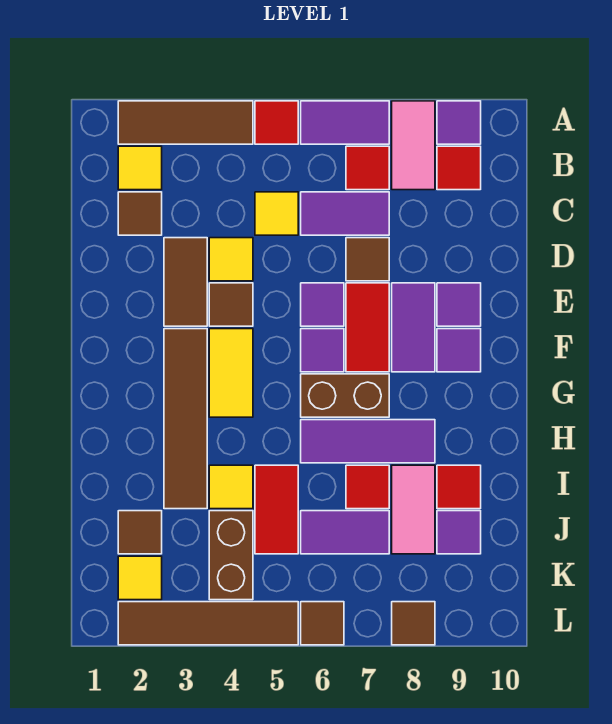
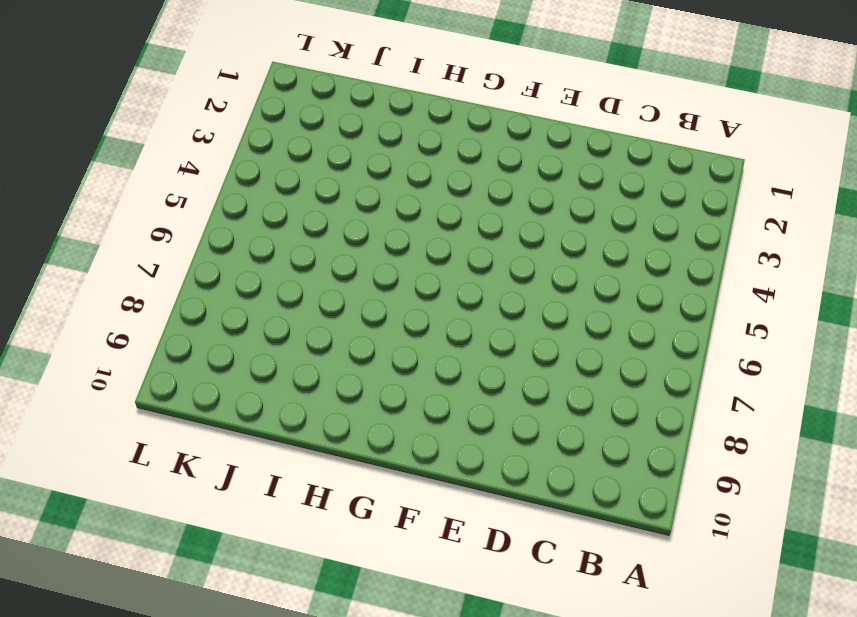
none -> brown 1x3 tile [118,101,253,144]
none -> red 1x1 tile [255,101,298,144]
none -> purple 1x2 tile [301,101,389,144]
none -> pink 1x2 tile [392,101,435,190]

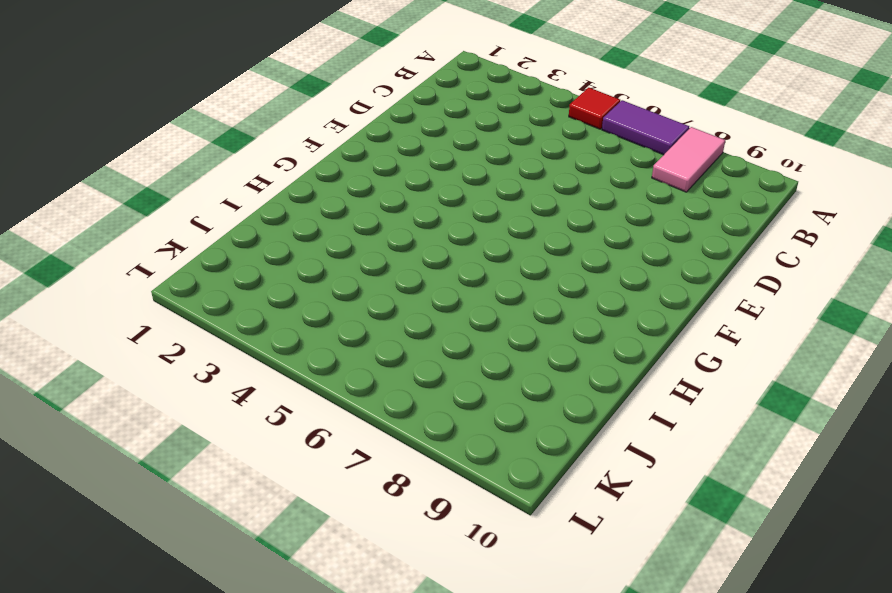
none -> brown 1x3 tile [118,101,253,144]
none -> purple 1x1 tile [437,101,481,144]
none -> yellow 1x1 tile [118,146,162,190]
none -> red 1x1 tile [346,146,389,190]

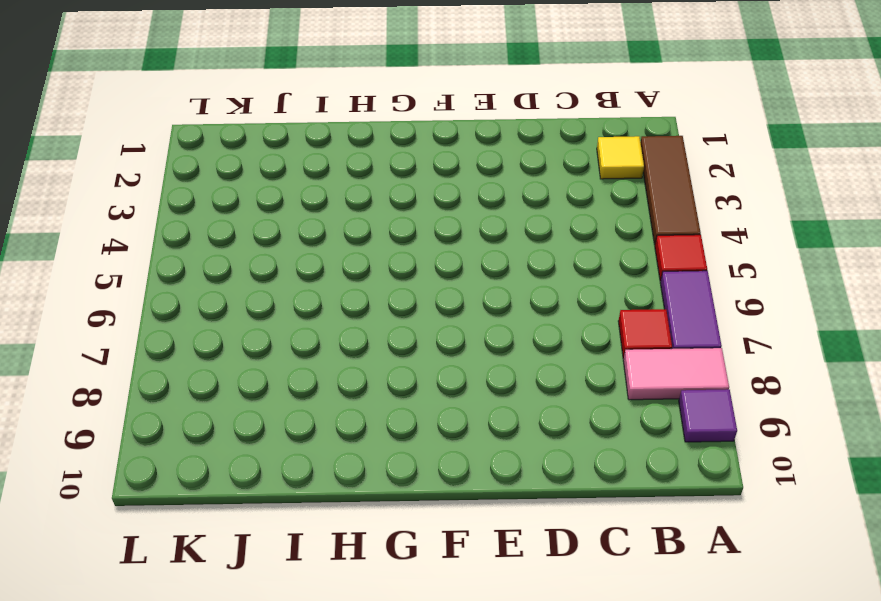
none -> red 1x1 tile [437,146,481,190]
none -> brown 1x1 tile [118,192,162,235]
none -> yellow 1x1 tile [255,192,298,235]
none -> purple 1x2 tile [301,192,389,235]

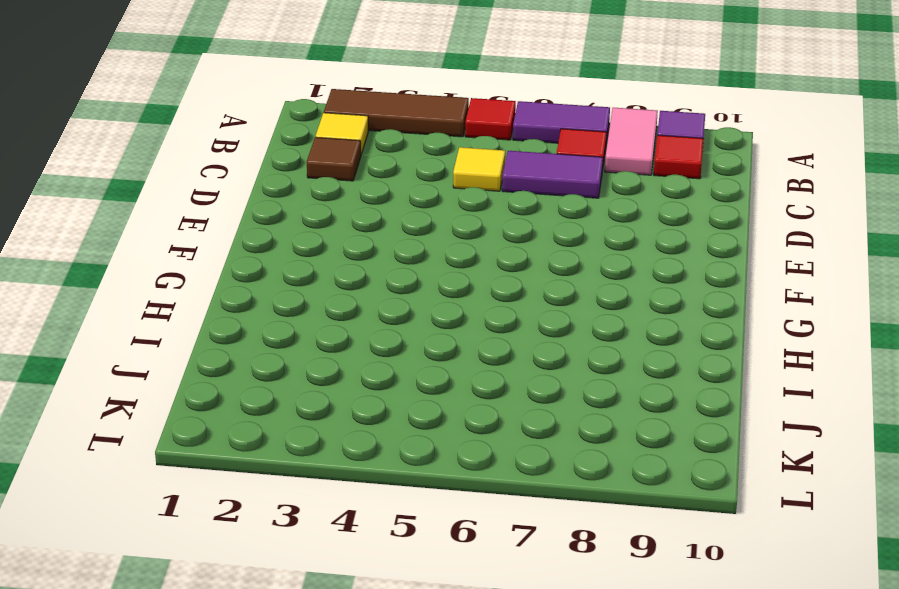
none -> brown 1x2 tile [164,238,207,326]
none -> yellow 1x1 tile [209,238,253,281]
none -> brown 1x1 tile [346,238,389,281]
none -> brown 1x1 tile [209,283,253,326]

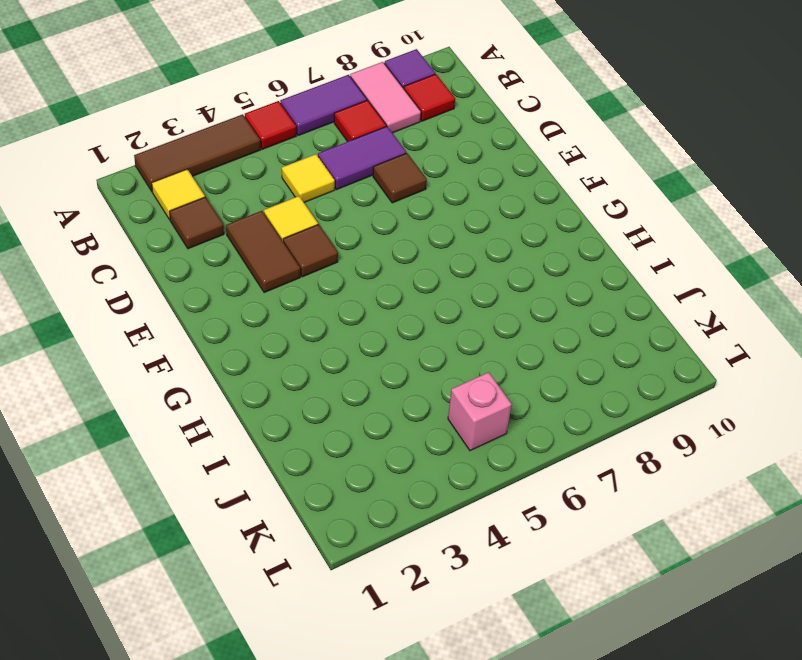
pink 1x1 brick [448,372,512,451] -> none
none -> purple 1x1 tile [301,283,344,326]
none -> red 1x2 tile [346,283,389,372]
none -> purple 1x2 tile [392,283,435,372]
none -> purple 1x1 tile [437,283,481,326]

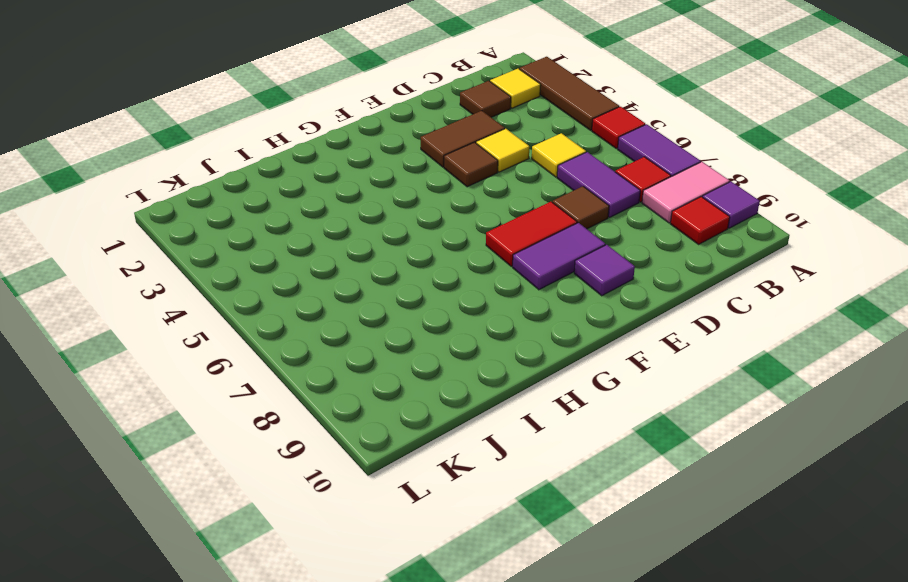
none -> purple 1x1 tile [301,283,344,326]
none -> brown 1x4 tile [164,329,207,509]
none -> yellow 1x2 tile [209,329,253,417]
none -> purple 1x1 tile [301,329,344,372]

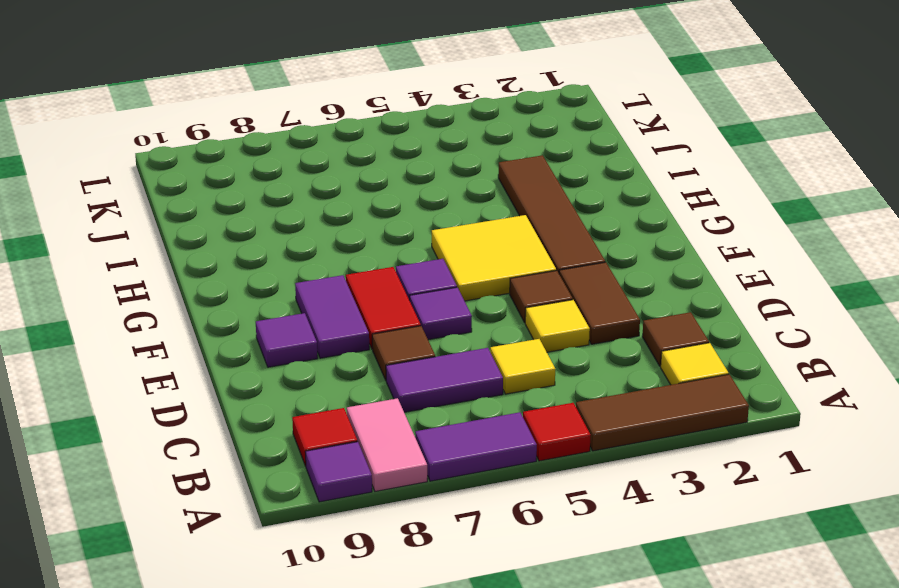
yellow 2x2 tile [432,215,556,301] -> yellow 1x2 tile [209,329,253,417]
none -> red 1x1 tile [346,146,389,190]
none -> purple 1x1 tile [437,329,481,372]
none -> brown 1x2 brick [301,374,389,417]
none -> purple 1x3 tile [301,420,435,463]

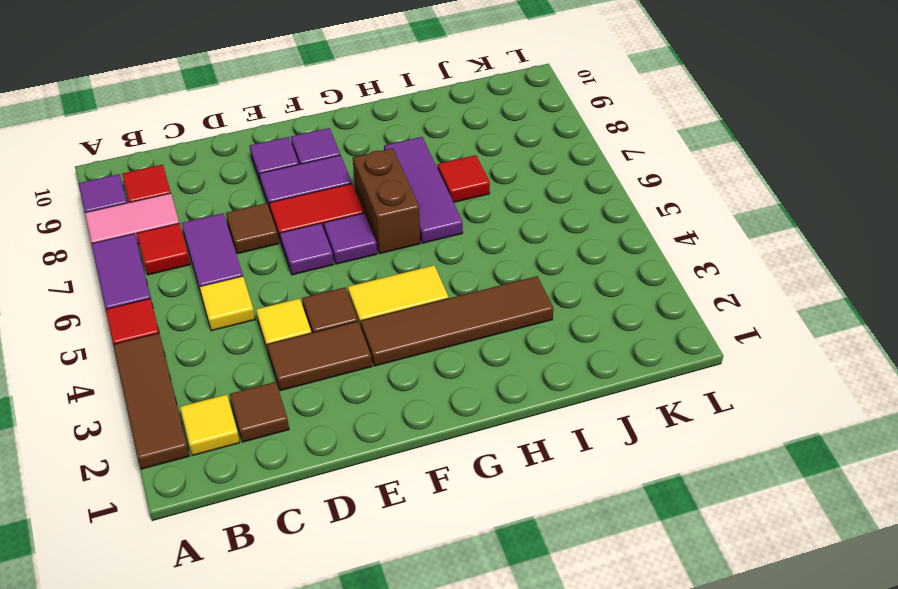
none -> yellow 1x1 tile [209,465,253,509]
none -> red 1x2 tile [255,465,298,554]
none -> pink 1x2 tile [392,465,435,554]
none -> red 1x1 tile [437,465,481,509]

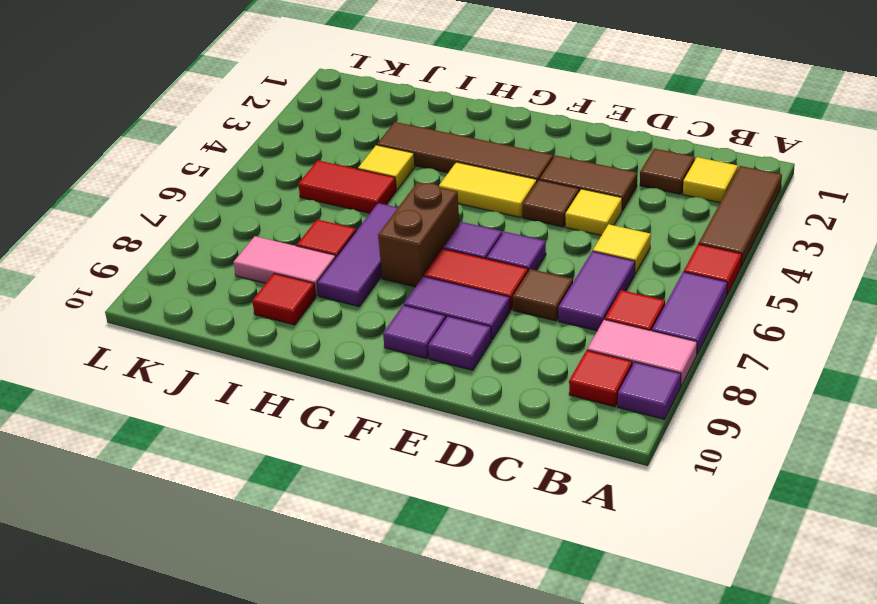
none -> brown 1x1 tile [118,511,162,554]
none -> brown 1x2 brick [209,511,253,600]
none -> purple 1x2 tile [301,511,389,554]
none -> purple 1x1 tile [437,511,481,554]

